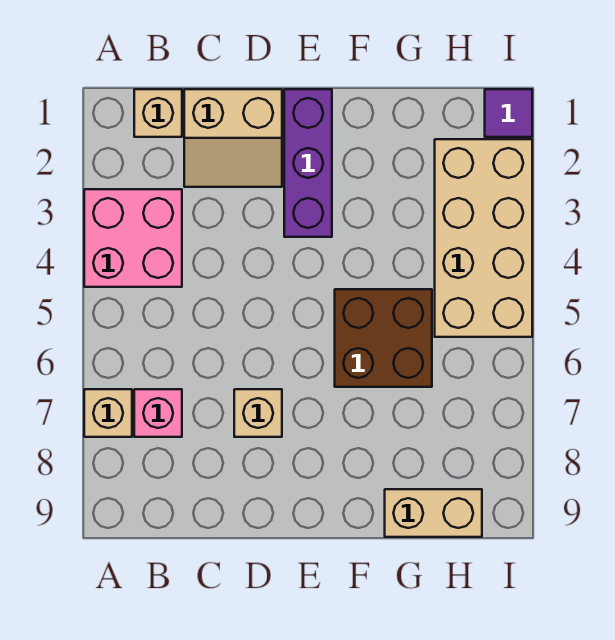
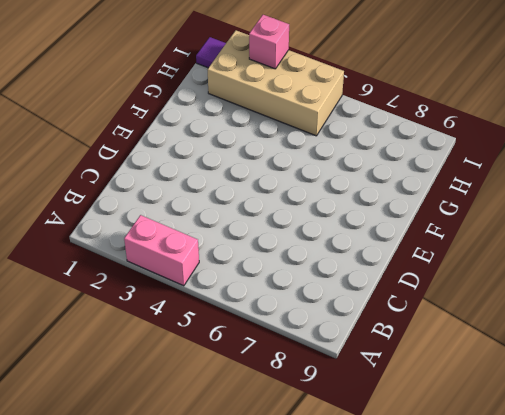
pink 1x2 brick [124,215,199,286] -> pink 2x2 brick [84,189,182,287]
pink 1x1 brick [249,15,289,69] -> pink 1x1 brick moved to [134,389,182,437]
none -> tan 1x1 brick [84,389,132,437]
none -> tan 1x1 brick [134,89,182,137]

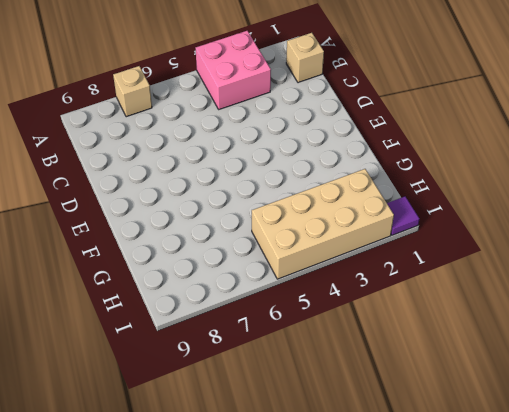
none -> pink 1x1 brick [134,389,182,437]
none -> tan 2x2 slope [184,89,282,187]

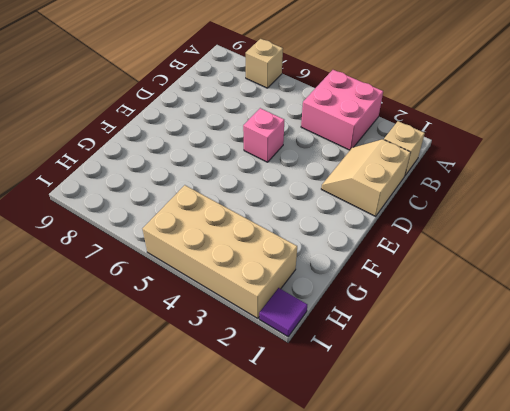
pink 1x1 brick [243,108,284,162] -> pink 1x1 brick moved to [134,389,182,437]
none -> tan 1x1 brick [234,389,282,437]
none -> purple 1x3 brick [284,89,332,237]

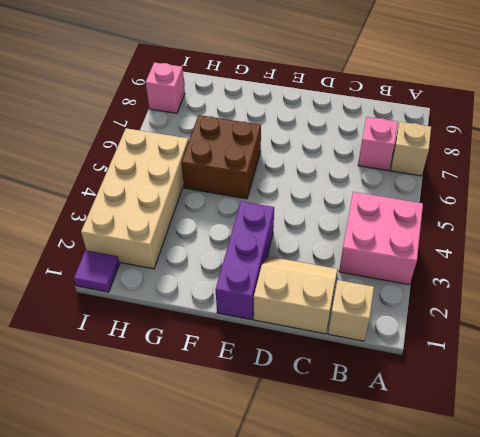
pink 1x1 brick [146,62,185,113] -> none
none -> tan 1x1 brick [234,389,282,437]
none -> tan 1x2 brick [385,489,482,537]

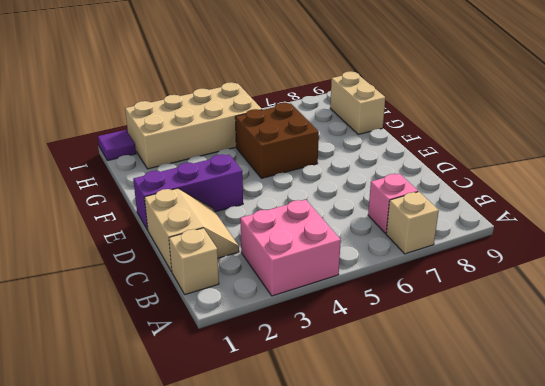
none -> tan 1x1 brick [234,389,282,437]

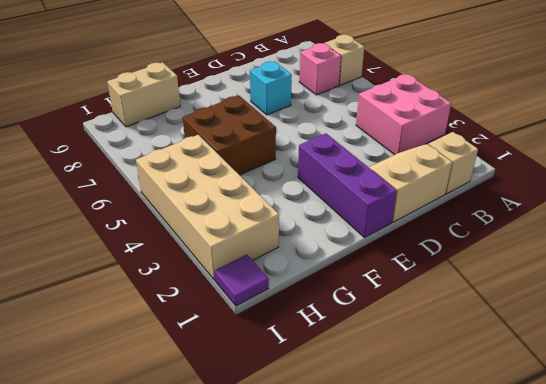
cyan 1x1 brick [250,61,292,115] -> tan 1x1 brick [234,389,282,437]

